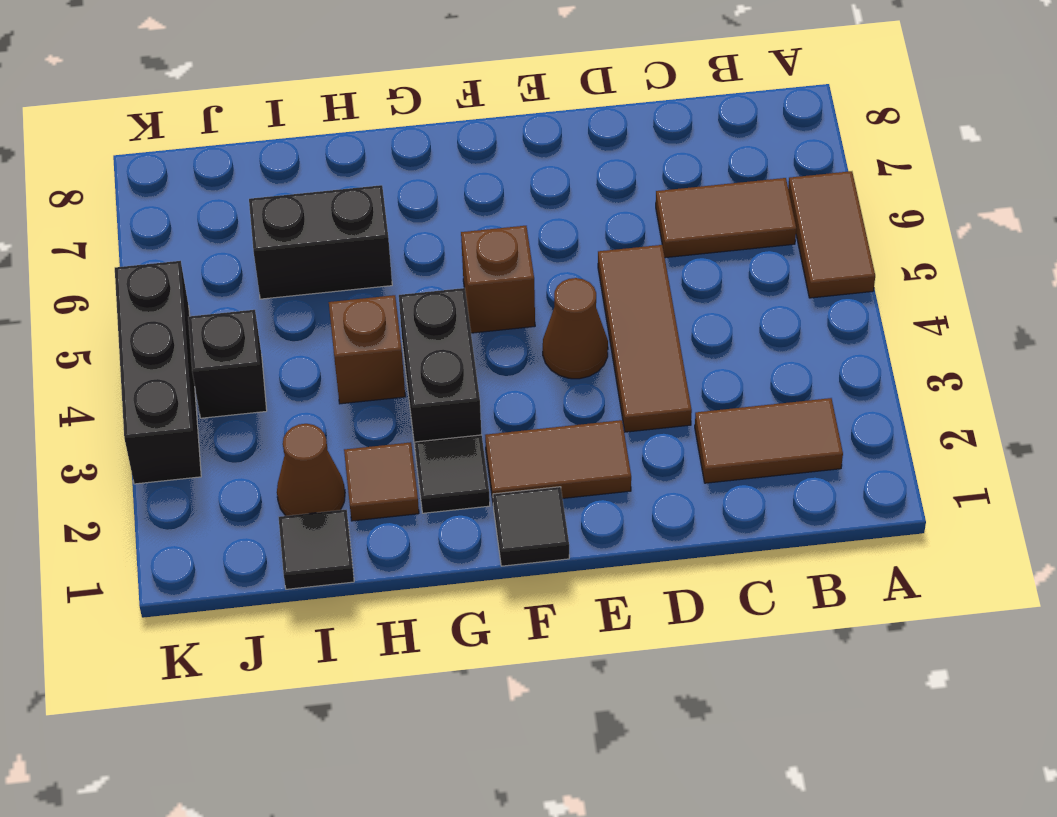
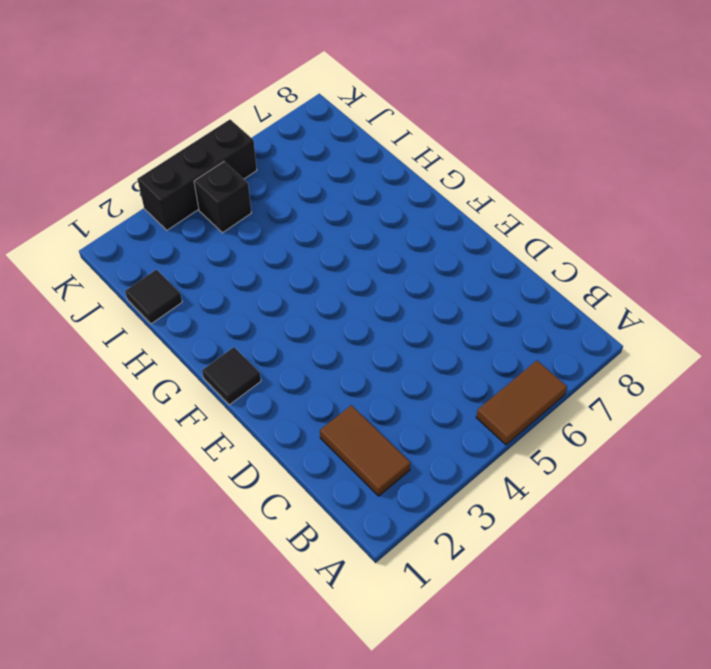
none -> brown 1x2 tile [656,178,796,258]
none -> brown 1x3 tile [598,245,692,432]
none -> brown 1x2 tile [485,420,631,500]

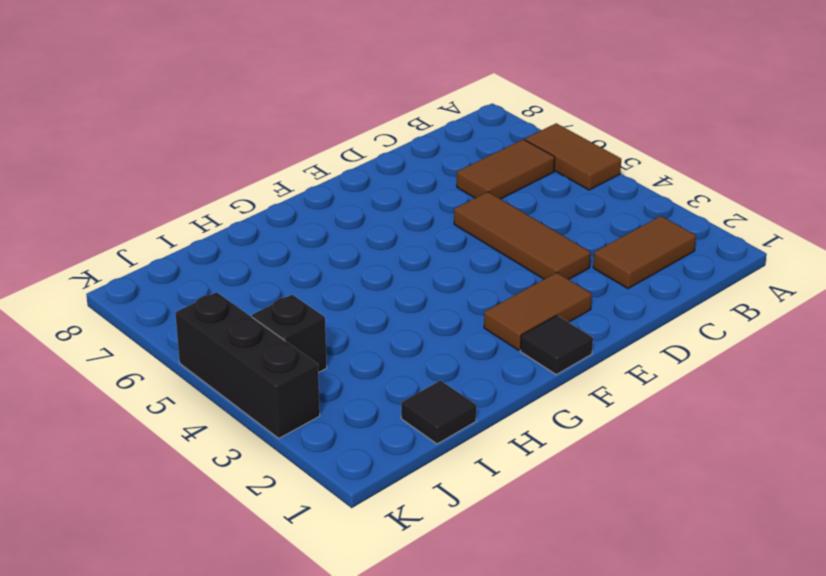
none -> brown 1x1 cone [543,278,608,379]
none -> brown 1x1 brick [461,226,535,333]
none -> black 1x1 tile [415,435,490,513]

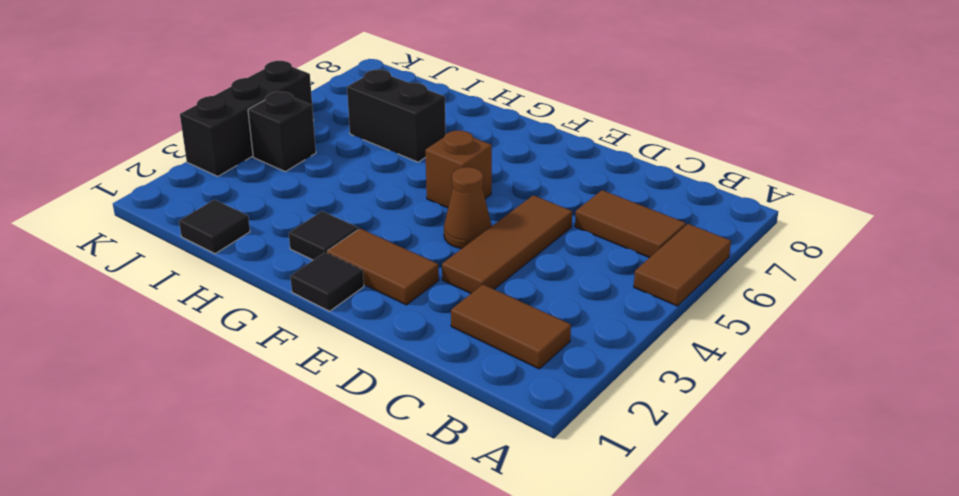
none -> black 1x2 brick [399,288,481,454]
none -> brown 1x1 tile [344,442,419,521]
none -> brown 1x1 brick [329,295,405,404]

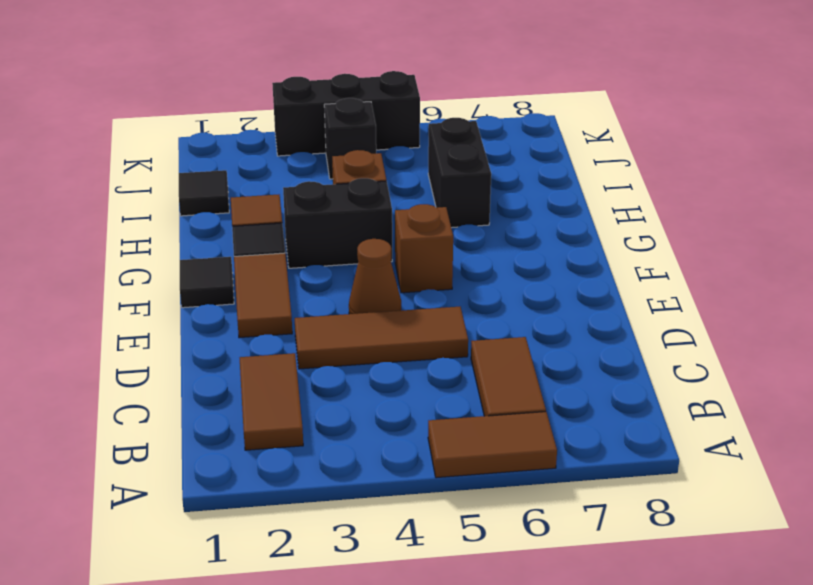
none -> brown 1x1 cone [277,424,345,516]

